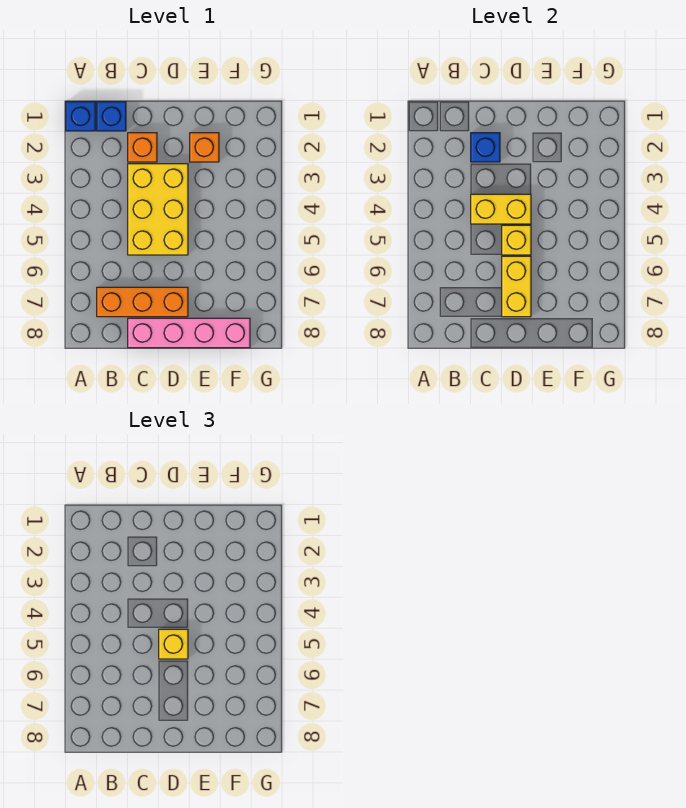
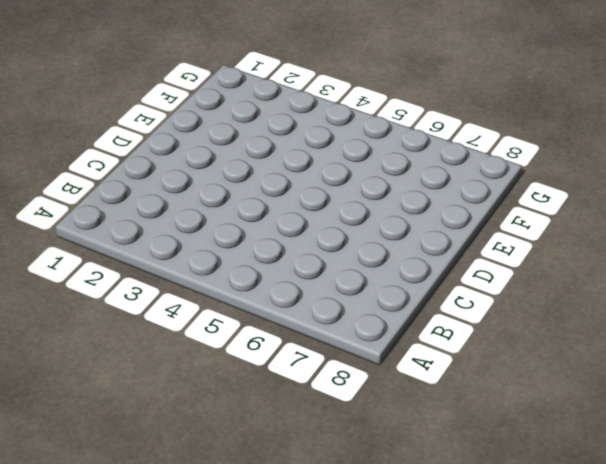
none -> blue 1x1 brick [66,102,95,131]
none -> blue 1x1 brick [97,102,126,131]
none -> orange 1x3 brick [97,287,188,317]

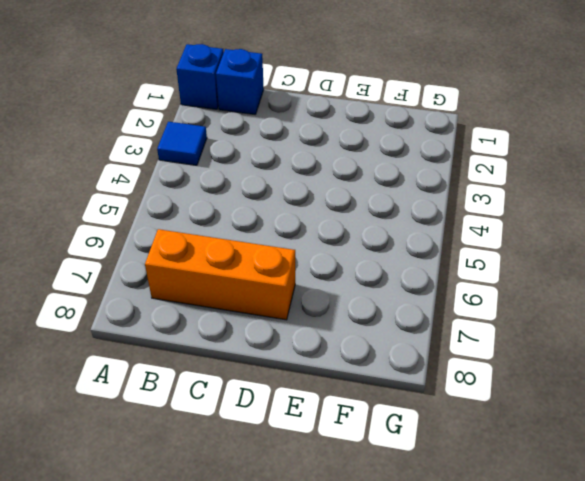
blue 1x1 tile [157,122,207,165] -> none
none -> orange 1x1 brick [128,133,157,162]
none -> yellow 2x3 brick [128,164,188,255]
none -> pink 1x4 brick [128,318,250,348]

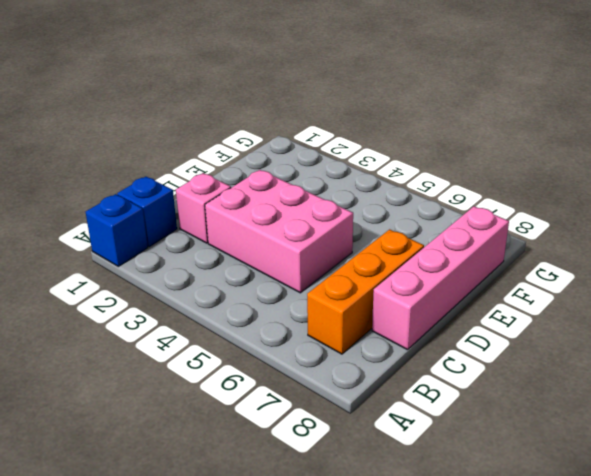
pink 1x1 brick [176,173,231,243] -> orange 1x1 brick [128,133,157,162]
pink 2x3 brick [205,170,353,293] -> yellow 2x3 brick [128,164,188,255]
none -> orange 1x1 brick [190,133,219,162]
none -> blue 1x1 brick [471,133,500,162]
none -> yellow 1x2 brick [471,194,531,224]

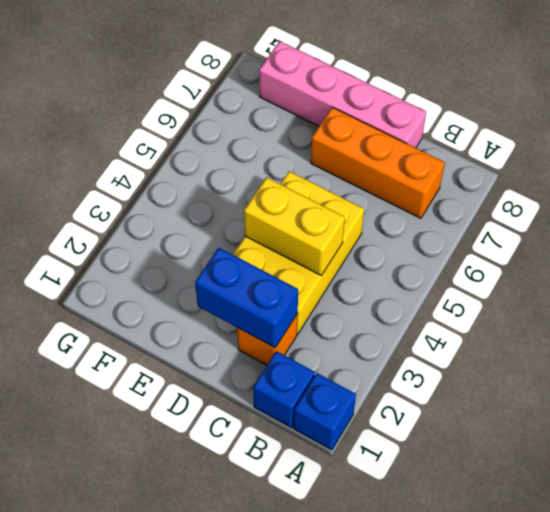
blue 1x2 brick [195,248,298,348] -> blue 1x1 brick [471,133,500,162]
none -> orange 1x1 brick [190,133,219,162]
none -> yellow 1x1 brick [502,225,531,255]
none -> yellow 1x2 brick [502,256,531,317]

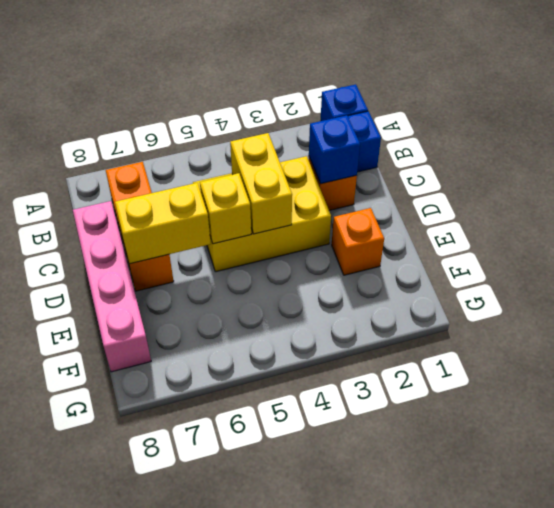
none -> yellow 1x1 brick [159,629,188,659]

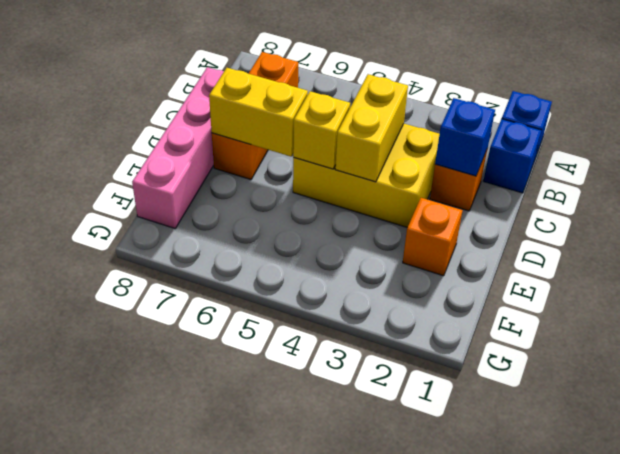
none -> yellow 1x1 brick [159,629,188,659]

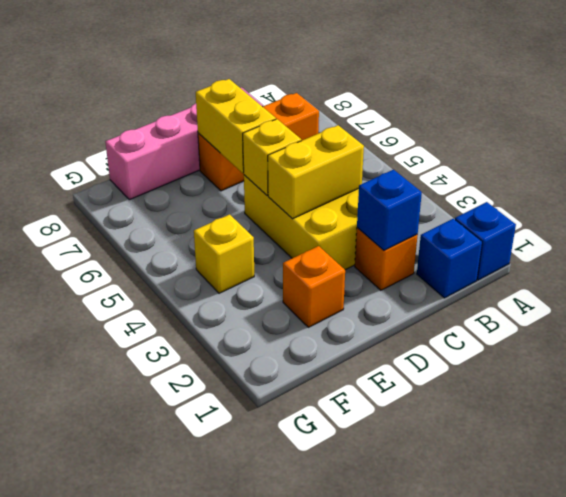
yellow 1x1 brick [194,214,254,293] -> yellow 1x1 brick moved to [159,629,188,659]

